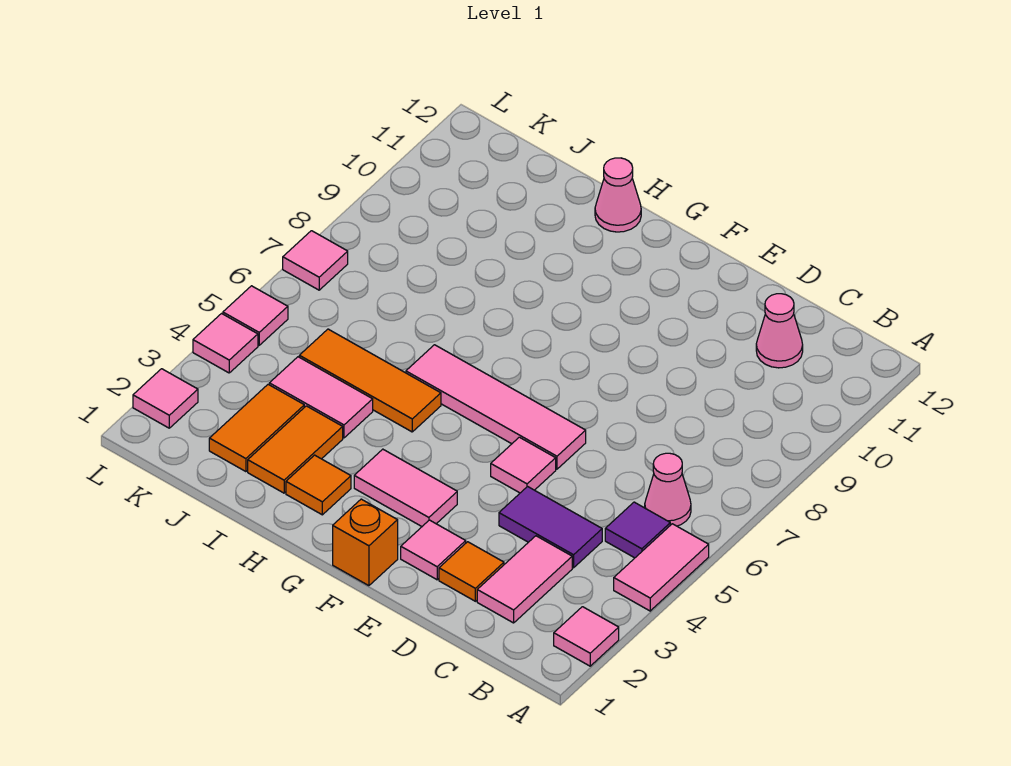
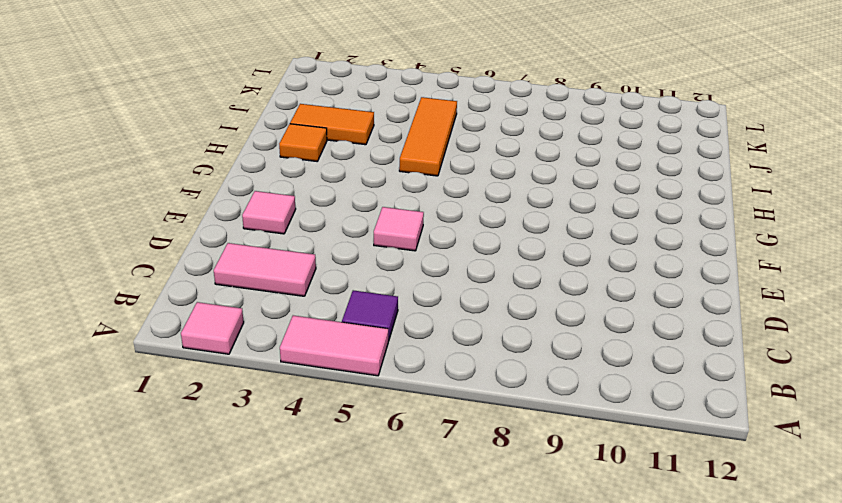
none -> pink 1x1 cone [645,453,691,526]
none -> purple 1x2 tile [499,487,602,568]
none -> pink 1x1 cone [756,294,803,368]

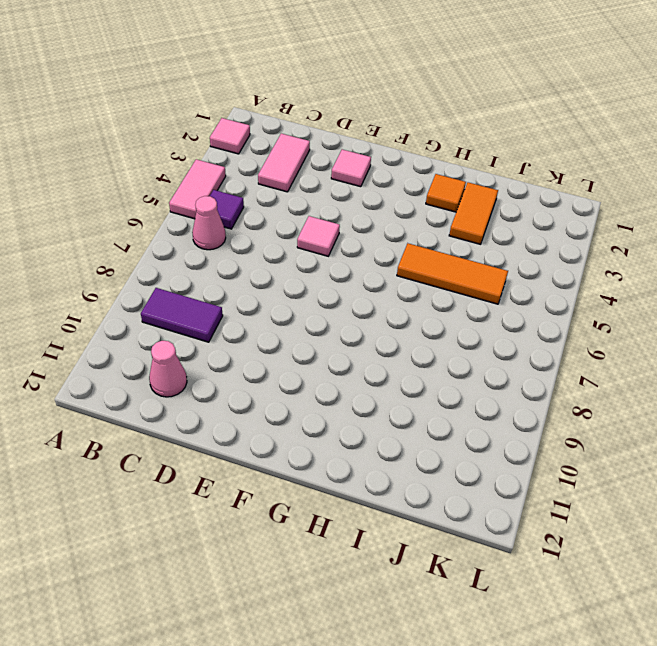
purple 1x2 tile [141,288,223,342] -> purple 1x2 tile moved to [499,487,602,568]
none -> orange 1x1 tile [439,542,504,601]
none -> pink 1x4 tile [406,345,586,469]
none -> orange 1x1 brick [333,499,398,586]

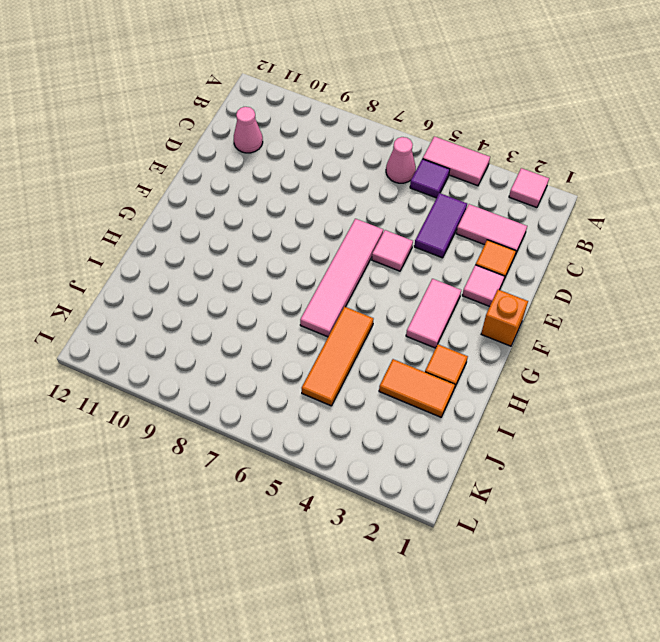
none -> pink 1x1 cone [595,158,641,232]
none -> pink 1x2 tile [269,357,373,438]
none -> orange 1x2 tile [209,384,304,472]

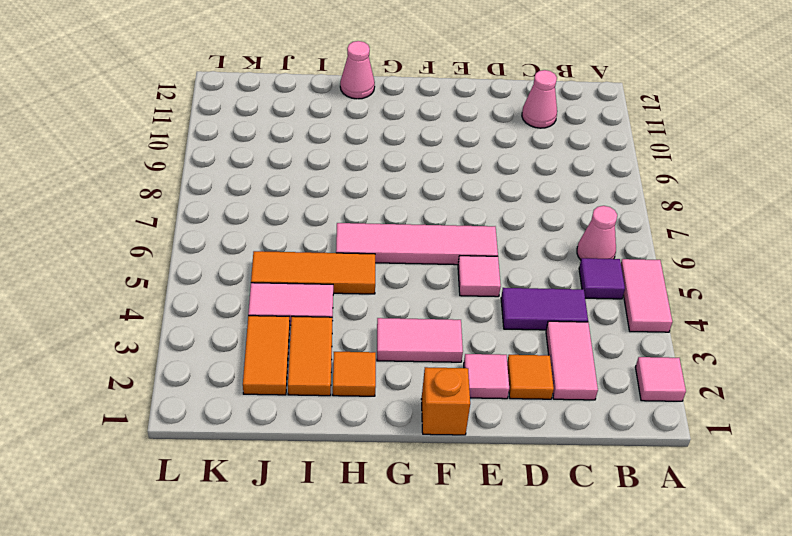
none -> pink 1x1 tile [133,369,198,428]
none -> pink 1x1 tile [193,314,258,373]
none -> pink 1x1 tile [223,286,288,345]

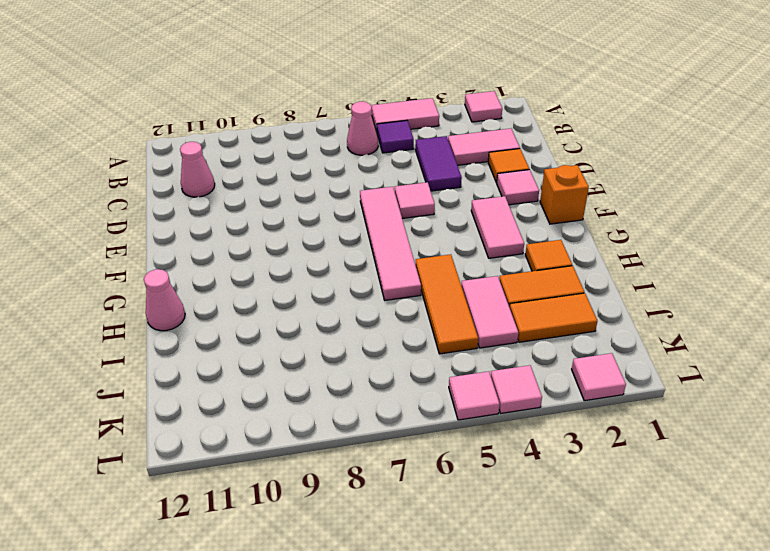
none -> pink 1x1 tile [283,231,348,290]

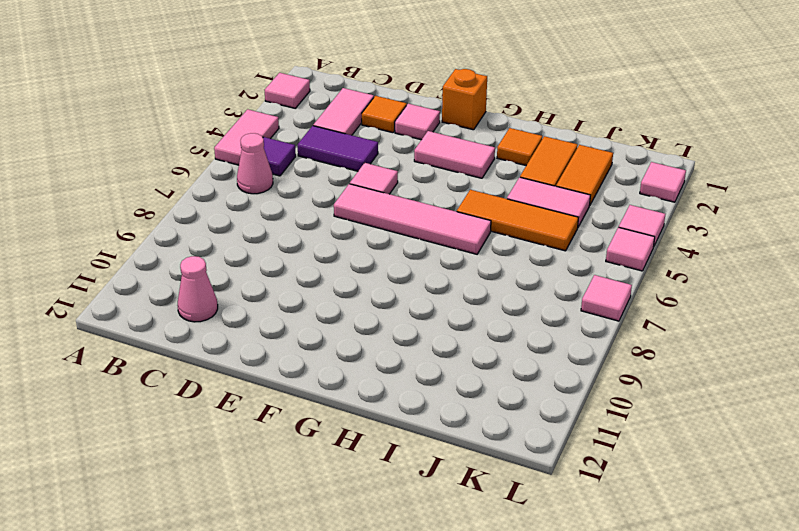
none -> pink 1x1 cone [595,158,641,232]

